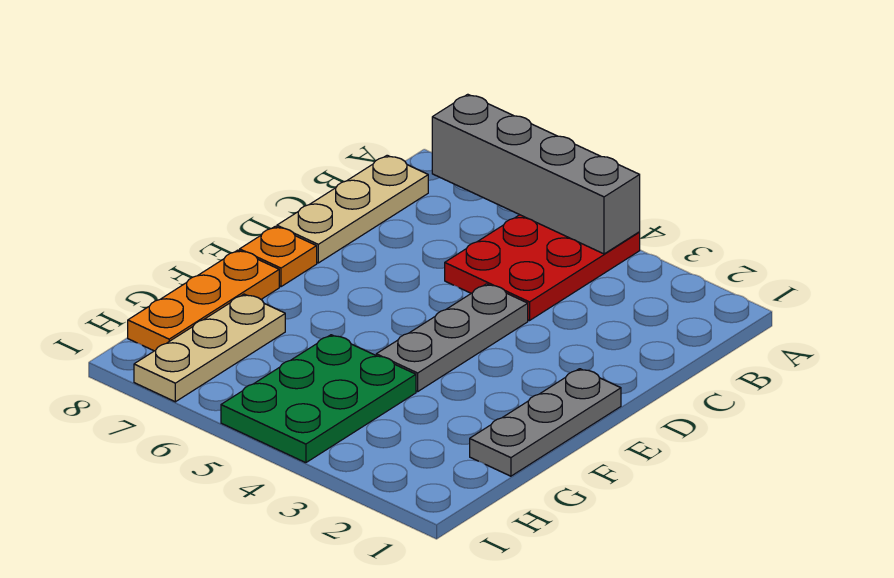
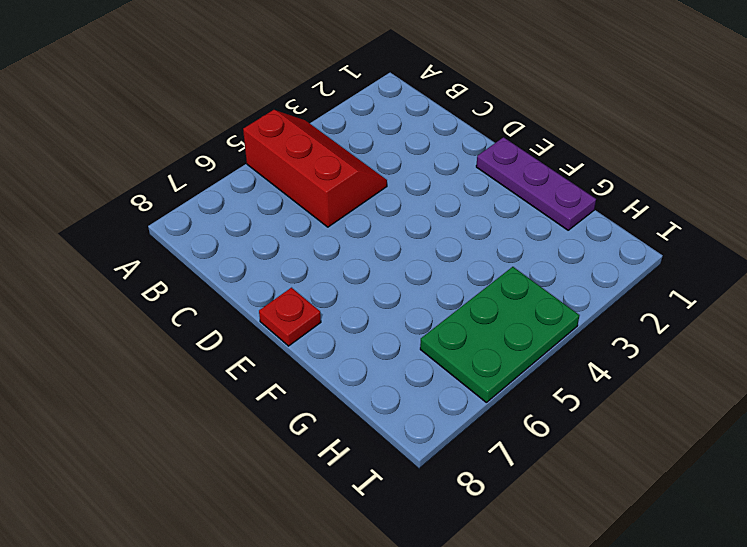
red 2x3 slope [243,110,387,227] -> red 2x3 plate [445,215,640,321]
purple 1x3 plate [476,137,596,230] -> grey 1x3 plate [470,369,621,476]
red 1x1 plate [259,288,321,346] -> orange 1x1 plate [240,226,317,287]
green 2x3 plate [420,267,579,402] -> green 2x3 plate turned to [221,335,416,463]
none -> tan 1x3 plate [277,155,428,263]
none -> grey 1x3 plate [376,284,528,392]

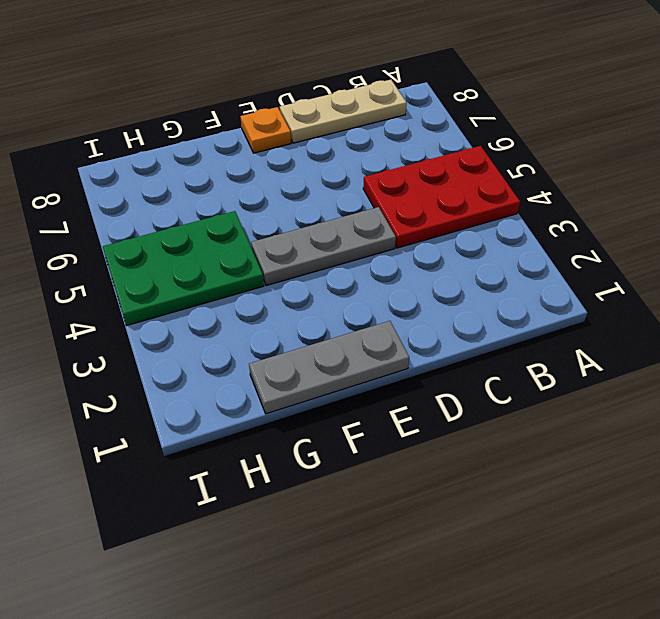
none -> orange 1x3 plate [128,250,279,351]
none -> tan 1x3 plate [134,294,285,402]

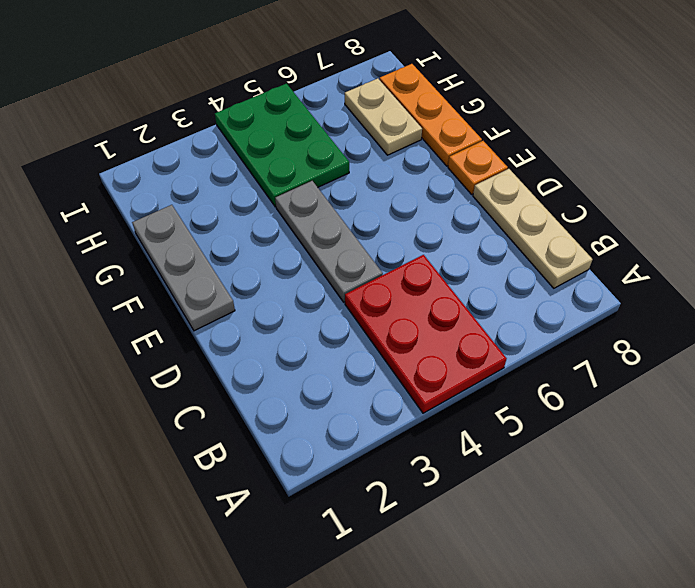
tan 1x2 plate [345,78,422,155] -> tan 1x3 plate [134,294,285,402]
none -> grey 1x4 brick [432,94,640,254]

